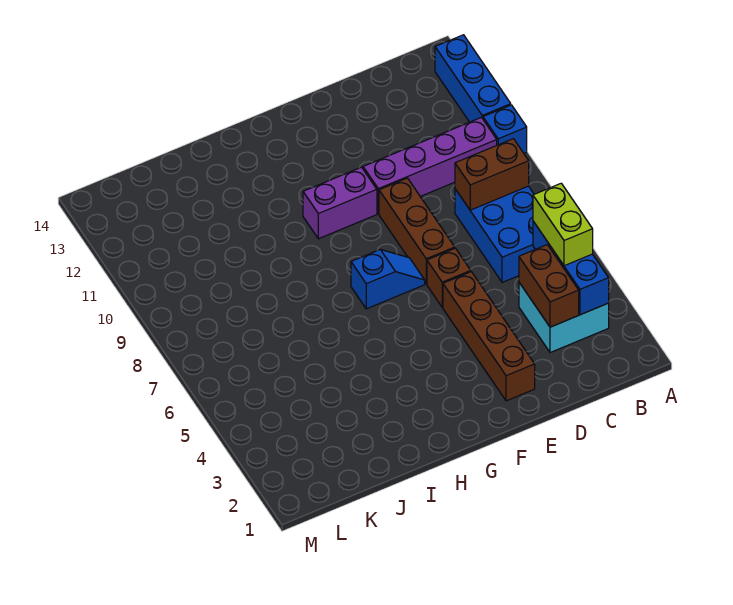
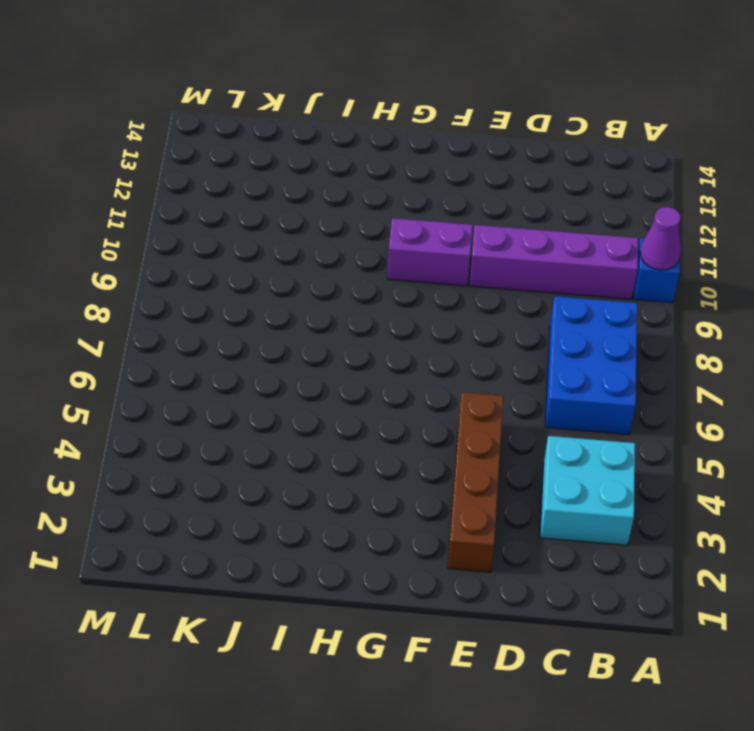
purple 1x1 cone [640,207,681,270] -> none
none -> blue 1x3 brick [435,35,511,122]
none -> brown 1x1 brick [427,248,471,307]
none -> brown 1x3 brick [379,178,455,284]

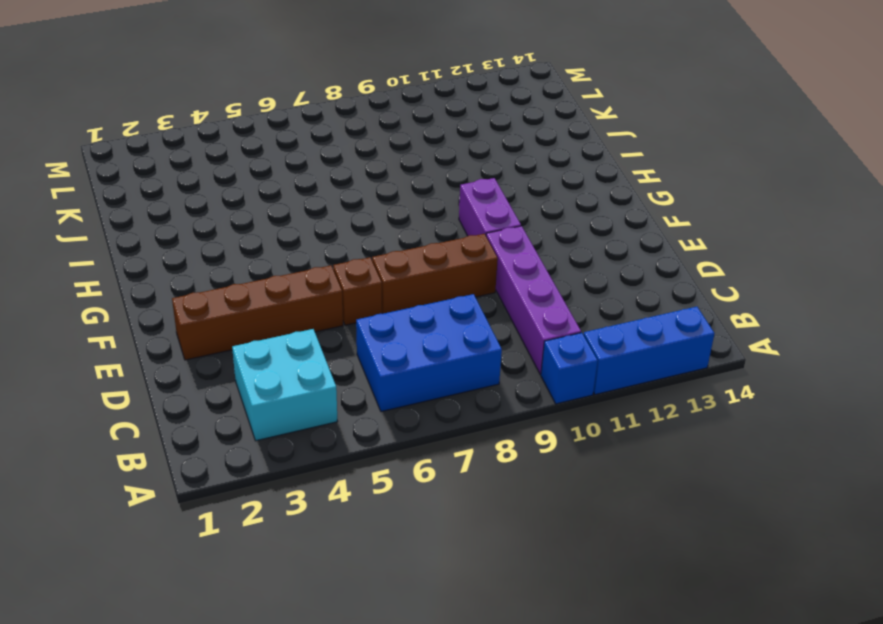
none -> blue 1x2 slope [351,250,425,309]
none -> blue 1x3 brick [533,221,609,315]
none -> brown 1x2 brick [455,139,529,210]

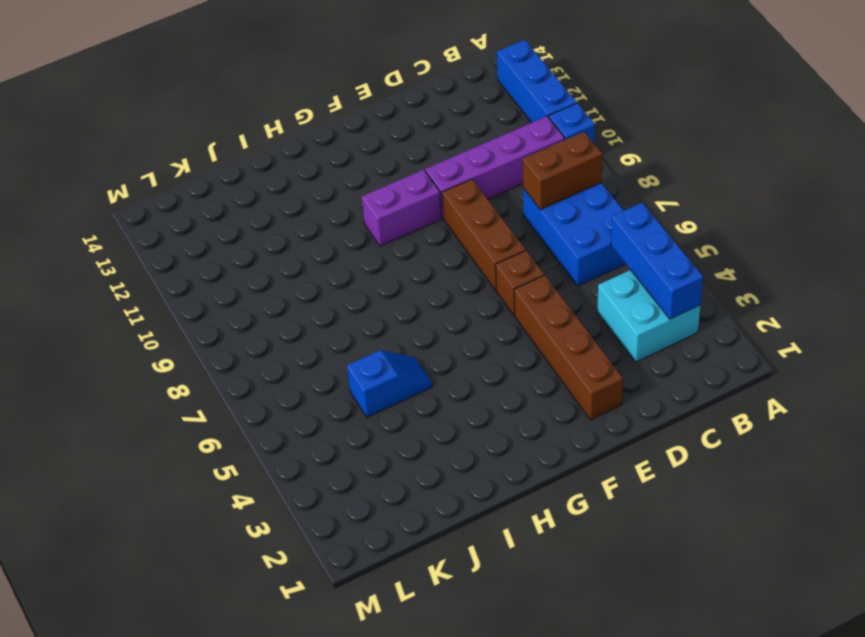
blue 1x2 slope [347,350,432,417] -> blue 1x2 slope moved to [351,250,425,309]
none -> brown 1x2 brick [519,245,579,327]
none -> lime 1x2 brick [533,183,593,266]

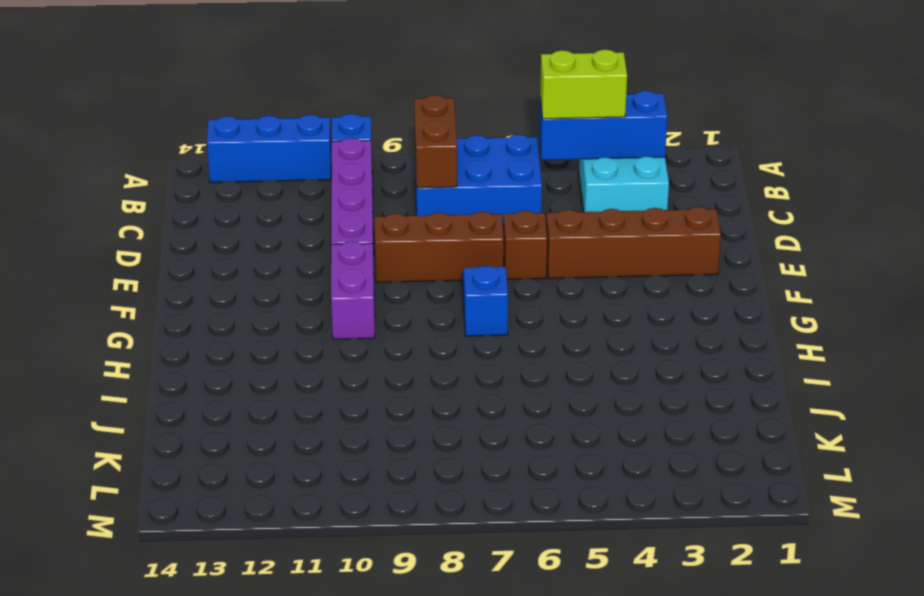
none -> brown 1x2 brick [519,245,579,327]

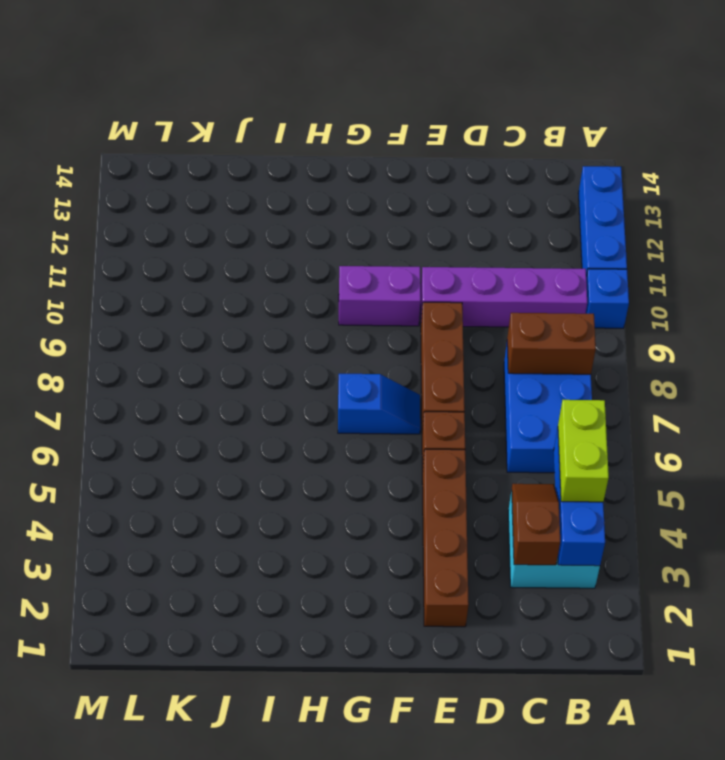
brown 1x2 slope [512,484,560,565] -> brown 1x2 brick [519,245,579,327]

